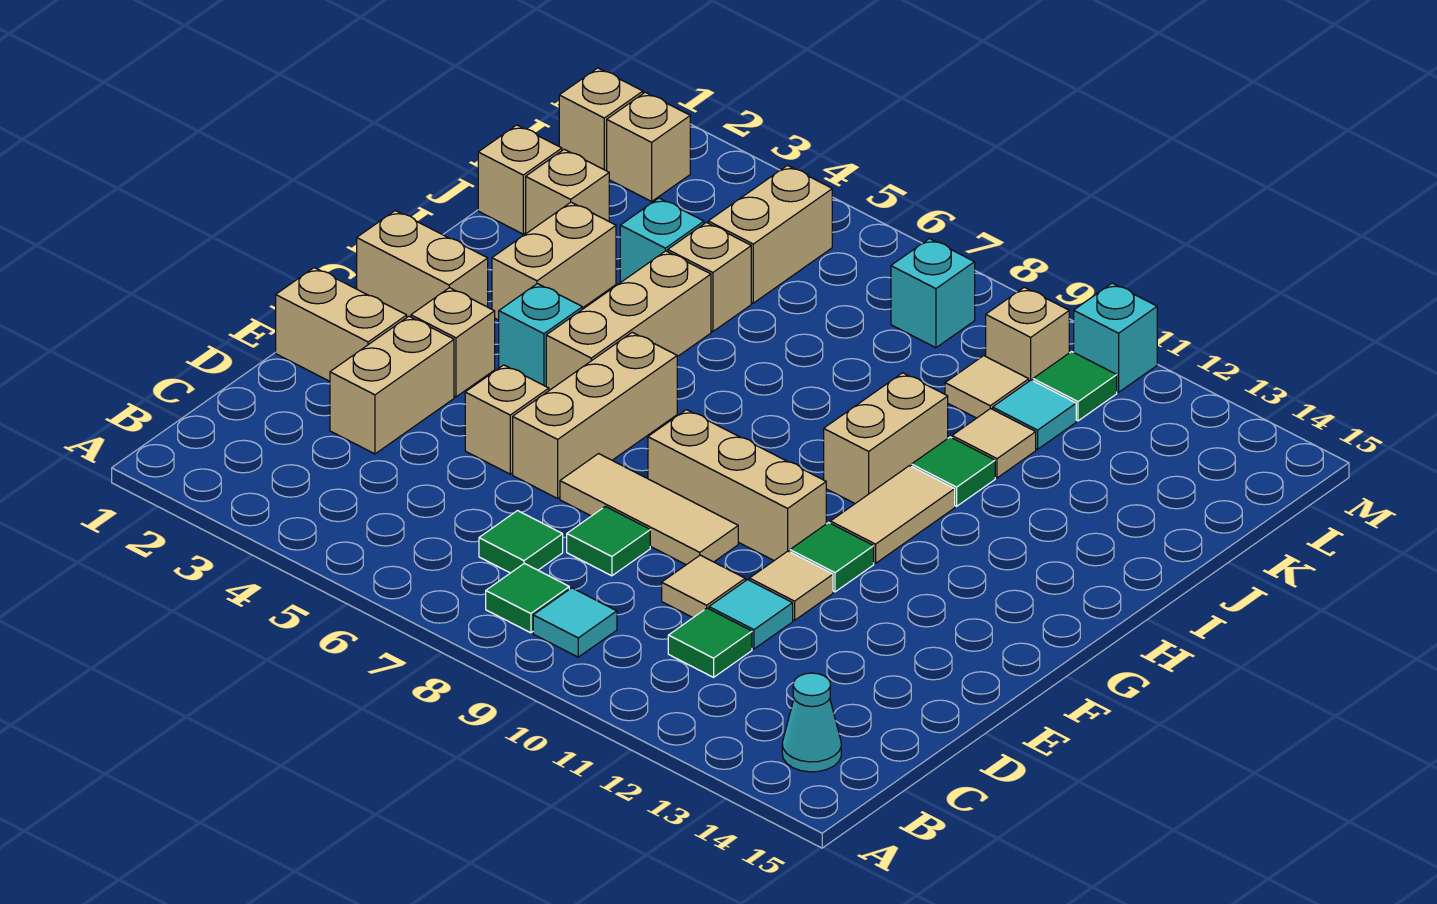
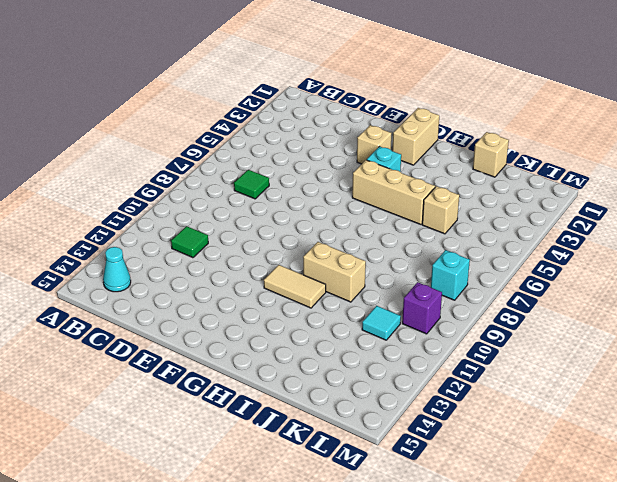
purple 1x1 brick [402,282,442,334] -> tan 1x1 brick [986,287,1069,381]
none -> green 1x1 tile [486,563,569,633]
none -> cyan 1x1 tile [533,588,617,657]
none -> tan 1x2 brick [330,316,454,454]
none -> green 1x1 tile [567,506,650,576]

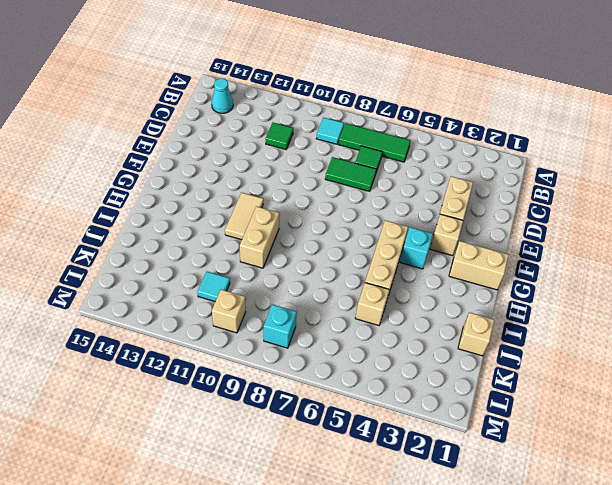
green 1x3 tile [338,123,410,162] -> green 1x1 tile [486,563,569,633]
green 1x2 tile [325,157,376,191] -> green 1x1 tile [567,506,650,576]
none -> tan 1x1 tile [662,555,745,617]
none -> cyan 1x1 tile [709,580,793,649]
none -> tan 1x2 brick [276,268,407,381]
none -> tan 1x1 brick [465,365,549,474]

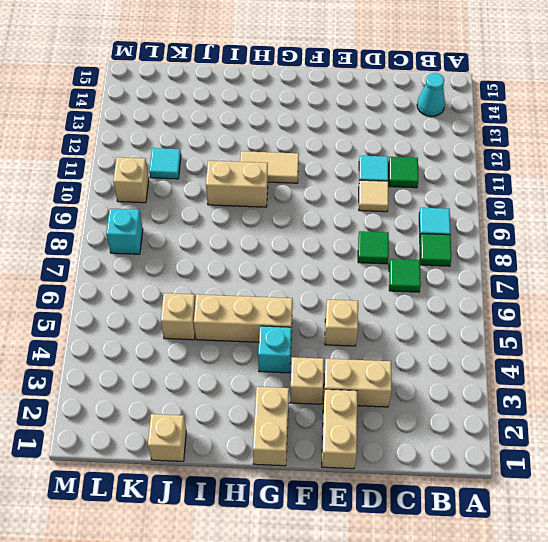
none -> tan 1x3 brick [513,332,677,498]
none -> tan 1x3 tile [560,454,738,565]
none -> tan 1x1 tile [749,551,833,620]
none -> tan 1x3 brick [648,410,826,560]

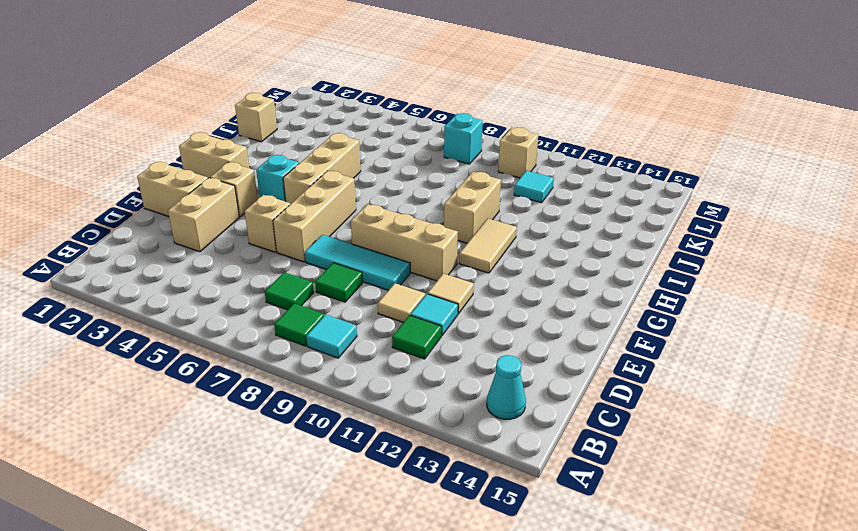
cyan 1x3 tile [305,235,410,290] -> tan 1x3 tile [560,454,738,565]
none -> green 1x1 tile [790,523,874,592]
none -> tan 1x2 brick [492,202,616,320]
none -> green 1x1 tile [912,437,995,506]
none -> tan 1x1 brick [526,149,609,233]

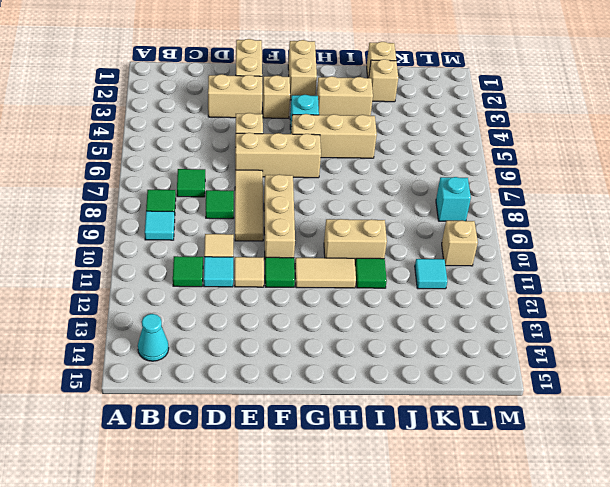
none -> cyan 1x1 brick [620,198,704,283]
none -> tan 1x1 brick [668,222,751,332]
none -> tan 1x1 tile [952,408,1036,478]
none -> tan 1x2 brick [708,165,832,303]

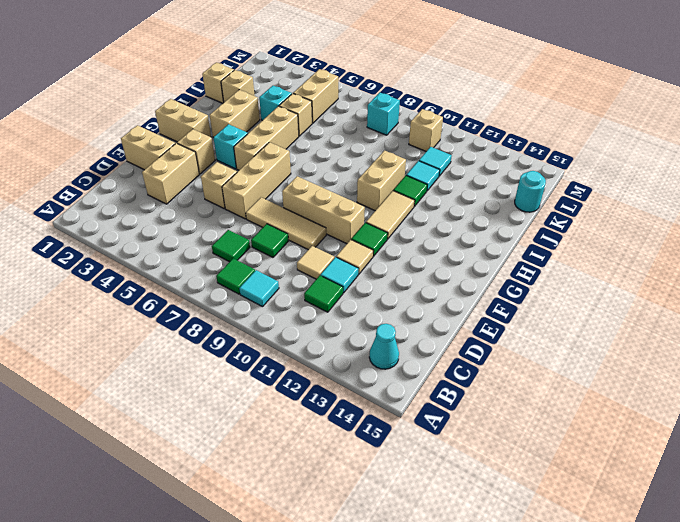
cyan 1x1 tile [406,161,440,191] -> tan 1x1 tile [952,408,1036,478]
cyan 1x1 round brick [515,171,546,212] -> none
none -> tan 1x1 tile [945,356,1029,418]
none -> tan 1x1 brick [559,68,643,171]
none -> tan 1x1 brick [607,92,690,201]
none -> green 1x1 tile [1033,352,1117,421]

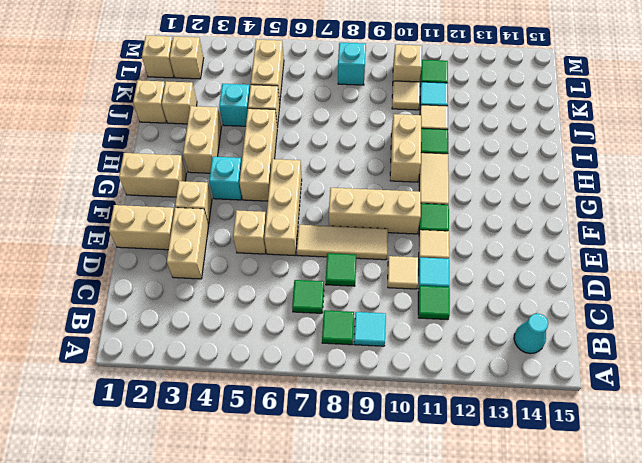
none -> cyan 1x1 brick [1074,283,1157,392]

